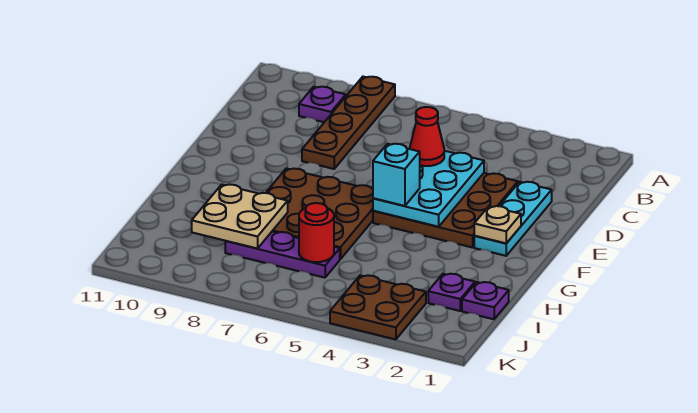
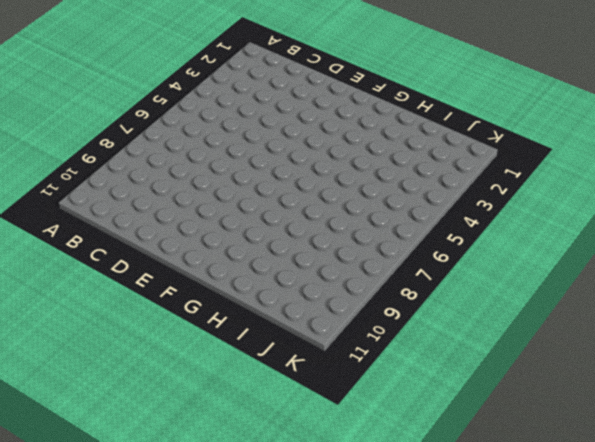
none -> brown 1x4 plate [302,77,395,169]
none -> purple 1x1 plate [299,87,346,122]
none -> cyan 1x3 plate [474,182,552,256]

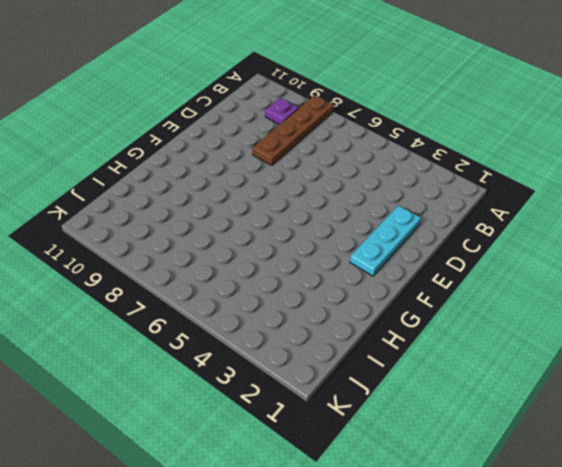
none -> brown 3x3 plate [373,173,518,248]
none -> brown 3x3 plate [266,168,373,259]
none -> purple 1x1 plate [462,282,509,319]

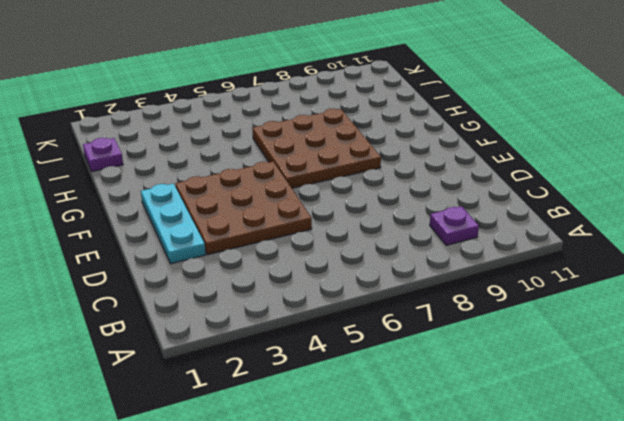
none -> brown 1x4 plate [302,77,395,169]
none -> purple 1x1 plate [428,274,475,311]
none -> purple 1x3 plate [225,232,340,278]

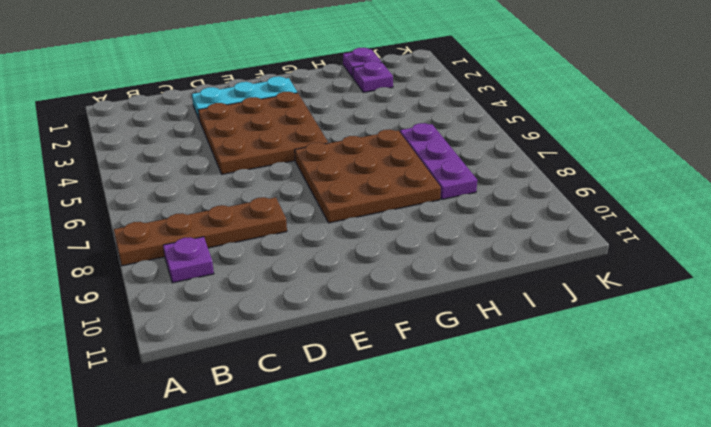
none -> brown 2x2 plate [330,275,426,339]
none -> cyan 2x3 plate [373,151,484,227]
none -> tan 1x1 plate [474,206,521,243]

